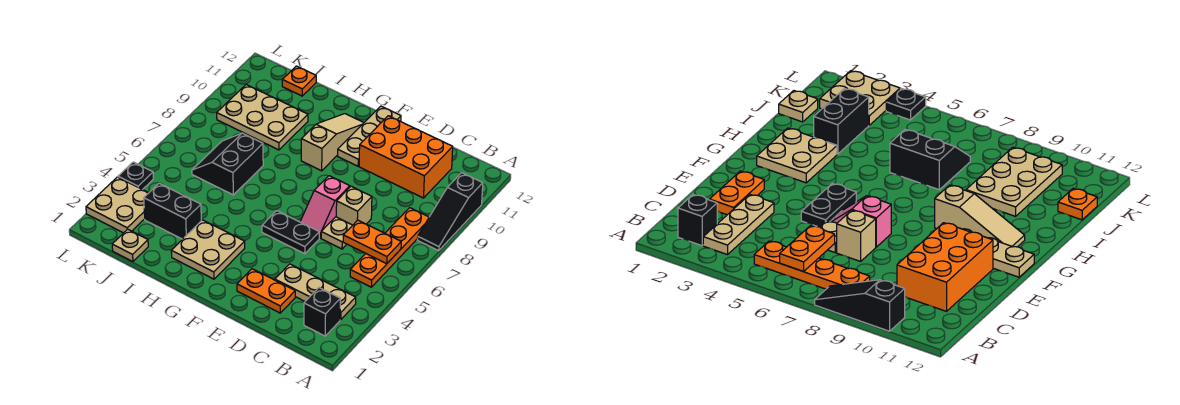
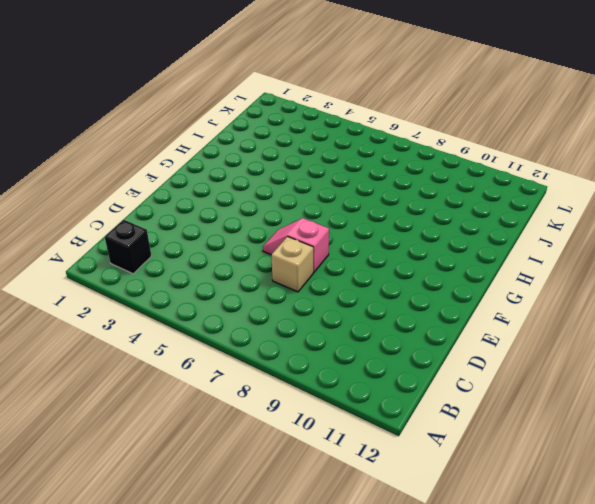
none -> black 1x3 slope [418,173,483,251]
none -> tan 1x3 plate [275,264,356,320]
none -> orange 1x4 plate [350,208,429,287]

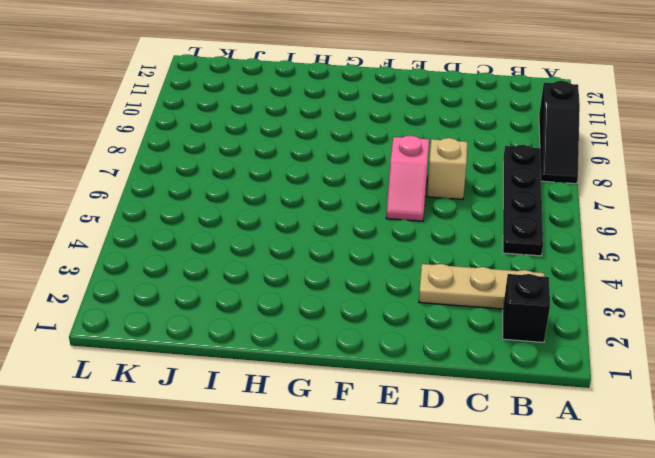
black 1x4 plate [503,145,543,256] -> orange 1x4 plate [350,208,429,287]
none -> orange 2x3 brick [359,116,453,198]
none -> orange 1x2 plate [237,269,295,313]
none -> tan 1x1 plate [321,217,353,249]

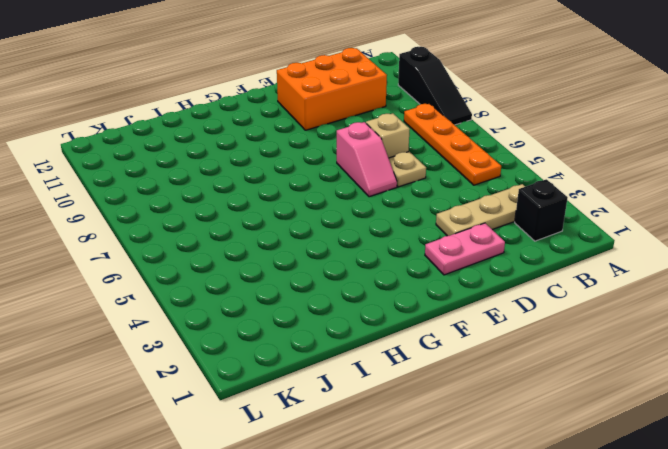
pink 1x2 plate [425,223,505,275] -> orange 1x2 plate [237,269,295,313]
none -> black 1x2 plate [262,211,319,254]
none -> tan 1x3 plate [338,106,401,166]
none -> tan 2x2 plate [171,220,245,279]

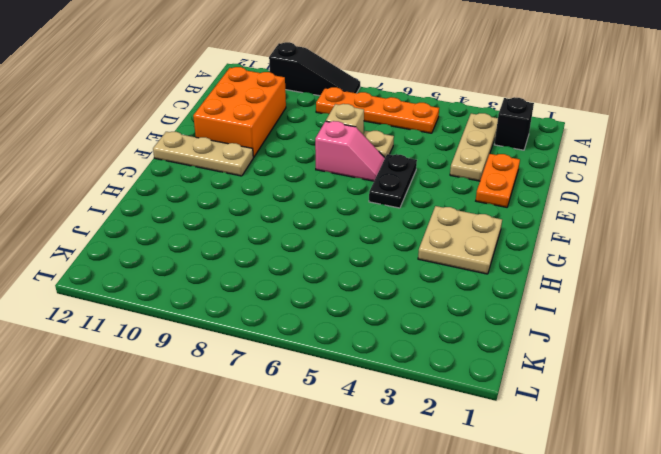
none -> tan 1x3 slope [301,114,364,171]
none -> black 1x2 brick [144,183,201,239]
none -> black 2x2 slope [192,133,263,195]

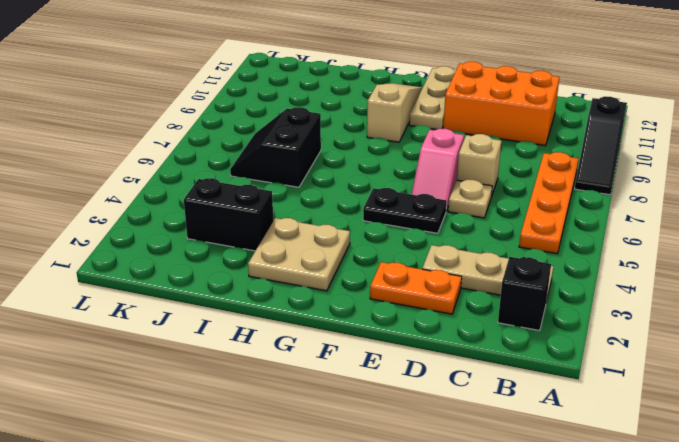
none -> tan 2x3 plate [217,85,308,150]
none -> tan 1x1 plate [112,229,148,262]
none -> orange 1x1 plate [282,66,316,96]

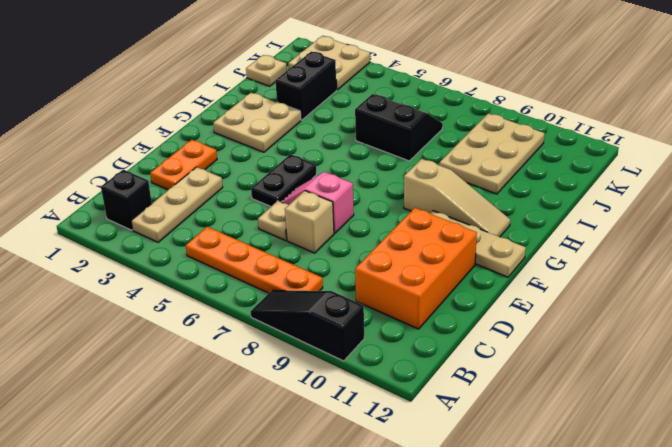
none -> orange 1x1 plate [282,66,316,96]
none -> black 1x1 plate [118,162,153,190]
none -> orange 1x2 plate [343,220,401,264]

